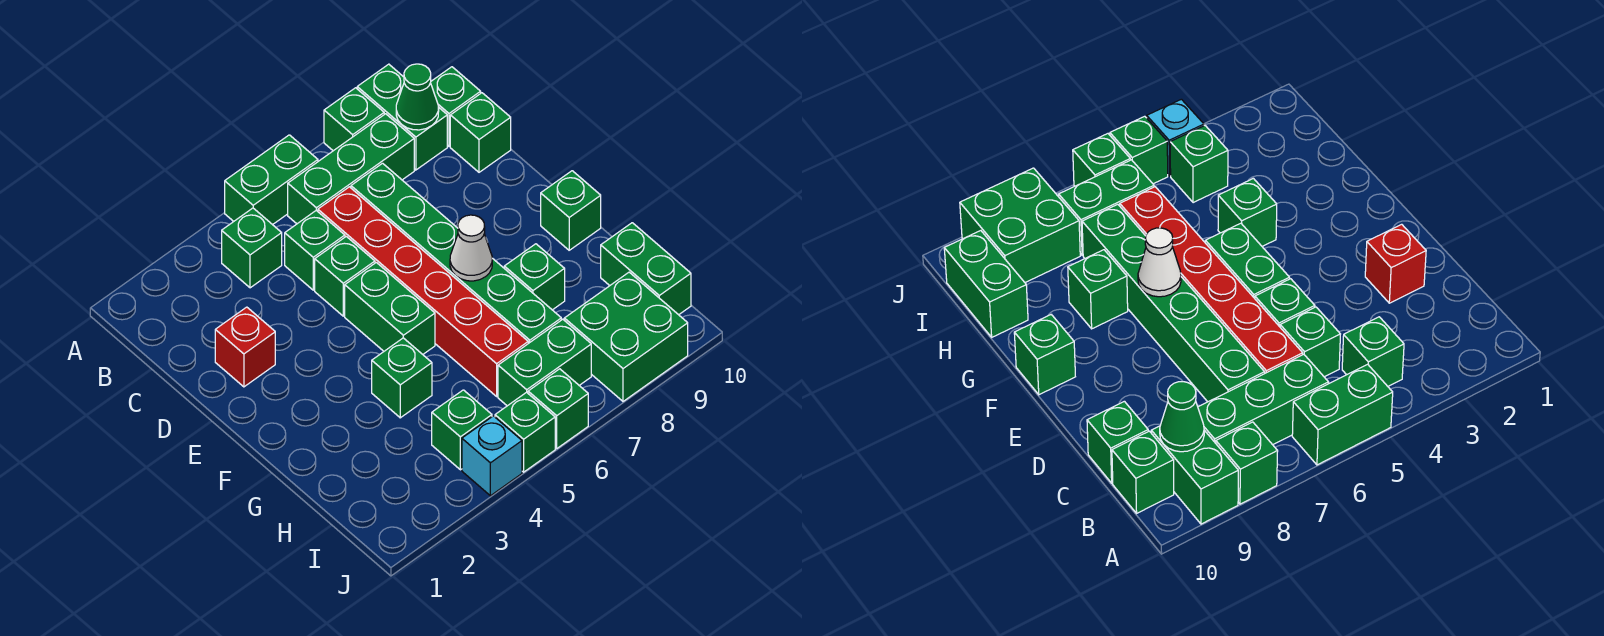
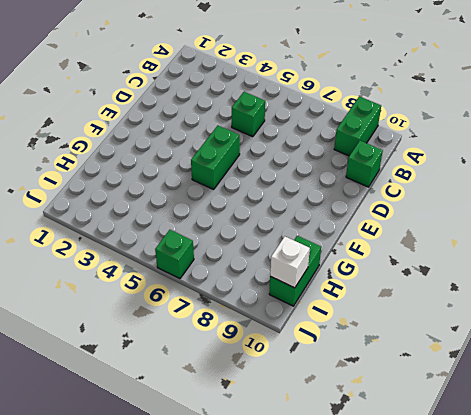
white 1x1 brick [270,237,310,288] -> none
none -> green 1x2 brick [225,135,318,225]
none -> green 1x1 brick [324,88,384,151]
none -> green 1x1 brick [222,208,282,288]

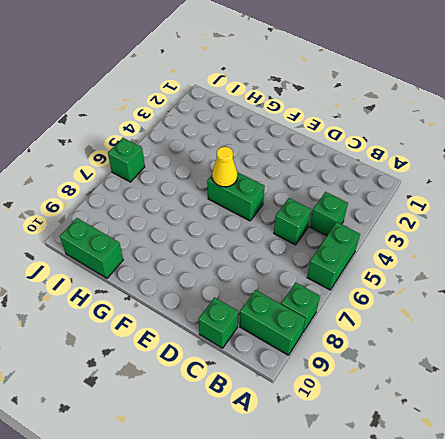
yellow 1x1 cone [212,147,237,187] -> none
none -> green 1x3 brick [288,114,414,224]
none -> green 1x1 brick [430,67,481,146]
none -> red 1x6 brick [318,187,528,396]

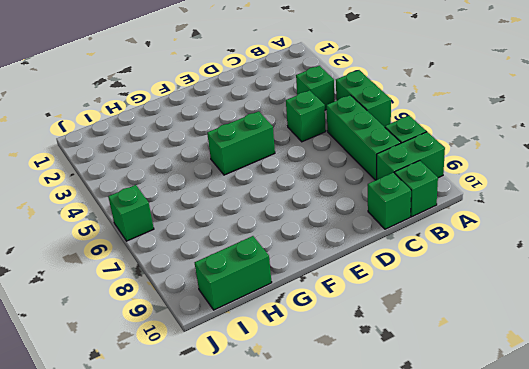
none -> red 1x6 brick [318,187,528,396]
none -> green 1x6 brick [351,163,561,343]
none -> red 1x1 brick [215,307,275,387]

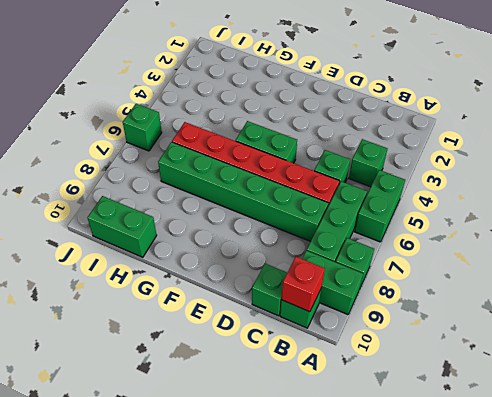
red 1x1 brick [281,257,325,312] -> red 1x1 brick moved to [215,307,275,387]
none -> green 1x1 brick [315,236,375,316]
none -> green 1x1 brick [541,171,601,250]
none -> green 1x1 brick [372,338,432,418]

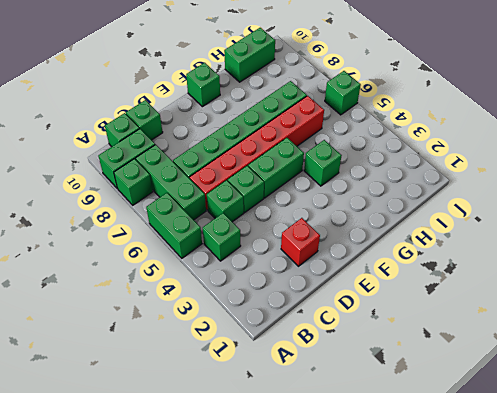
none -> green 1x1 brick [504,244,565,310]
none -> green 1x1 brick [432,390,492,470]
none -> green 1x2 brick [498,319,591,406]

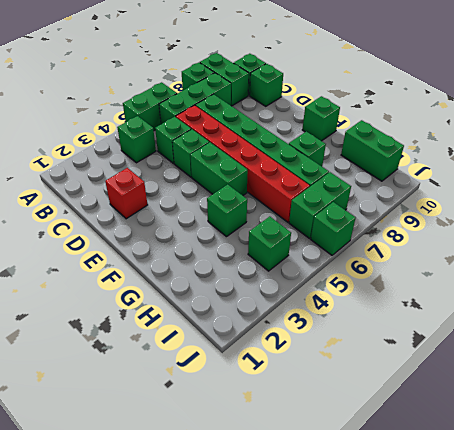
none -> green 2x2 brick [564,272,688,401]
none -> cyan 1x1 brick [462,416,522,496]
none -> green 1x1 brick [495,392,555,472]

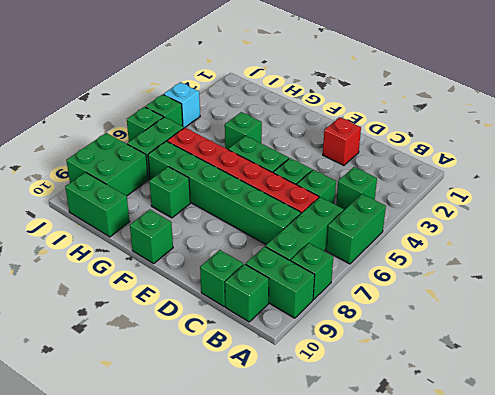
none -> green 1x1 brick [432,390,492,470]
none -> green 1x1 cone [396,64,439,130]
none -> white 1x1 cone [450,215,492,281]

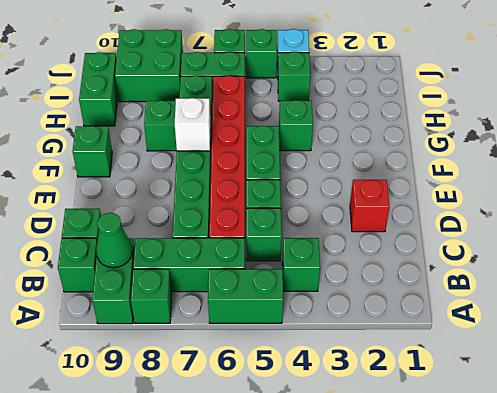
white 1x1 brick [175,98,211,151] -> white 1x1 cone [450,215,492,281]

